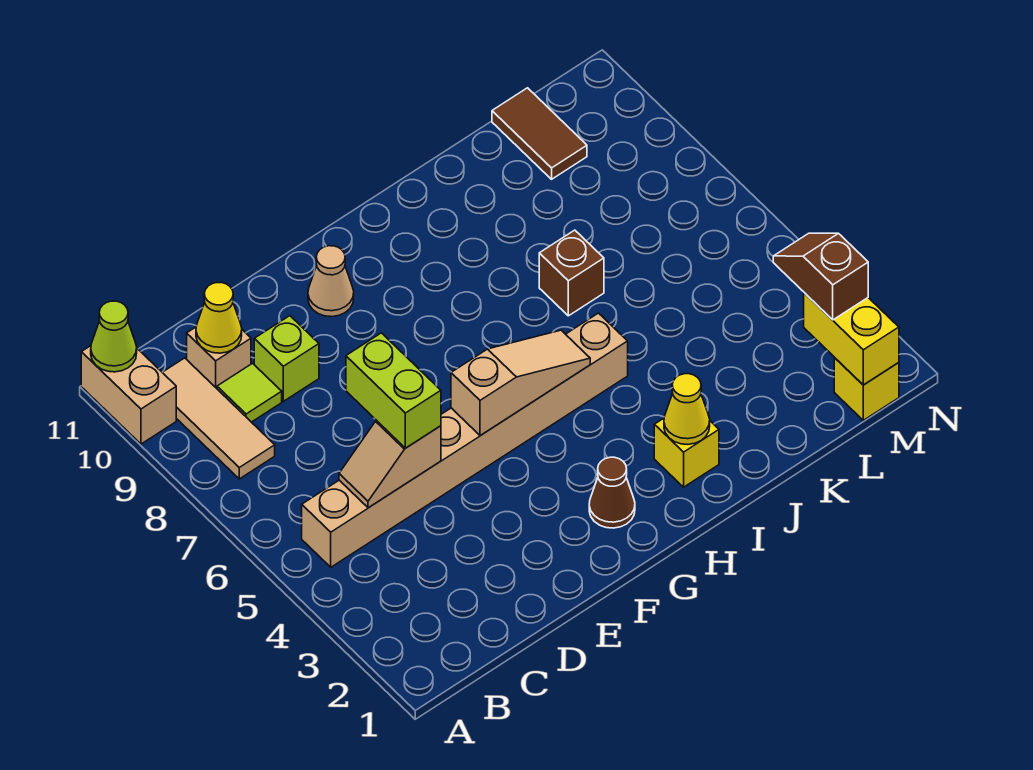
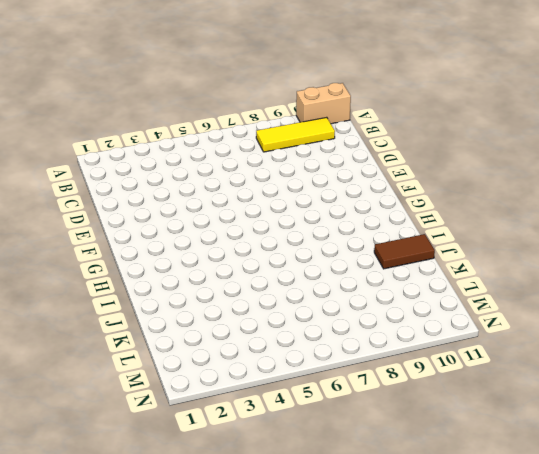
yellow 1x3 tile [256,117,335,152] -> tan 1x3 tile [162,358,275,479]
brown 1x2 tile [374,234,435,269] -> brown 1x2 tile moved to [492,88,587,179]
none -> tan 1x8 brick [302,313,628,567]
none -> lime 1x1 tile [217,363,282,422]
none -> tan 1x1 brick [187,327,251,388]

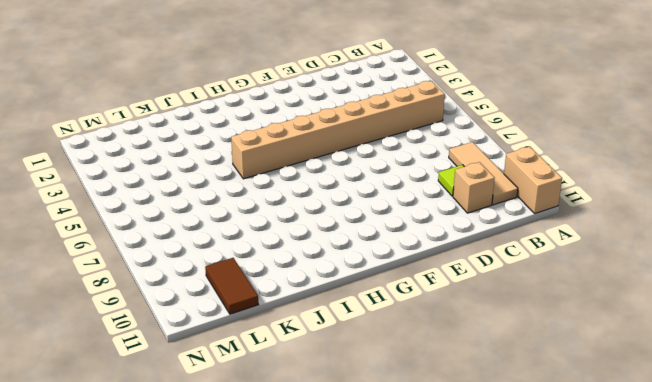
none -> lime 1x1 brick [254,316,319,401]
none -> tan 1x1 cone [308,246,354,317]
none -> brown 1x1 cone [589,457,635,528]

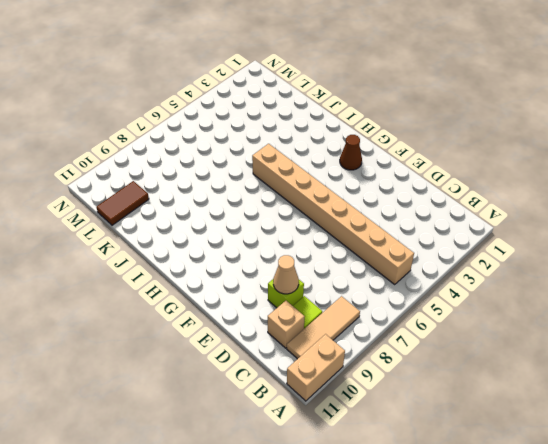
tan 1x1 cone [273,255,299,294] -> tan 1x1 cone moved to [308,246,354,317]
none -> yellow 1x1 brick [654,418,719,487]
none -> brown 1x1 brick [539,230,604,316]
none -> yellow 1x1 brick [834,358,899,420]

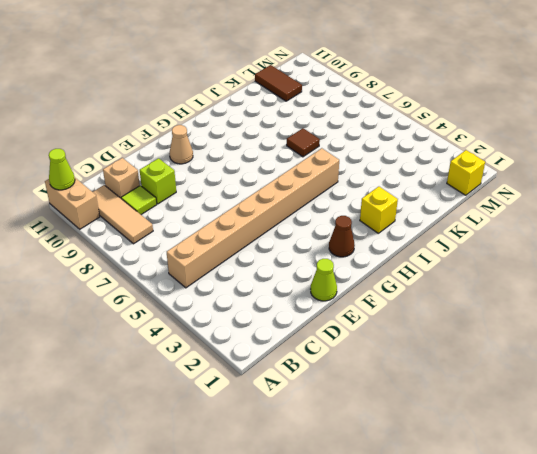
lime 1x1 cone [311,259,337,301] -> none
brown 1x1 tile [287,128,320,157] -> brown 1x1 brick [539,230,604,316]
none -> tan 1x2 slope [339,421,441,508]
none -> yellow 1x1 cone [196,283,242,353]
none -> tan 1x3 slope [451,330,590,436]

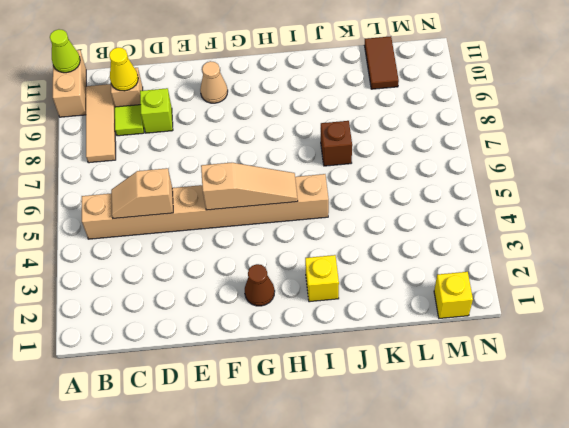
none -> yellow 1x1 cone [664,374,710,444]
none -> yellow 1x2 brick [804,293,899,385]
none -> lime 1x2 brick [346,333,441,448]

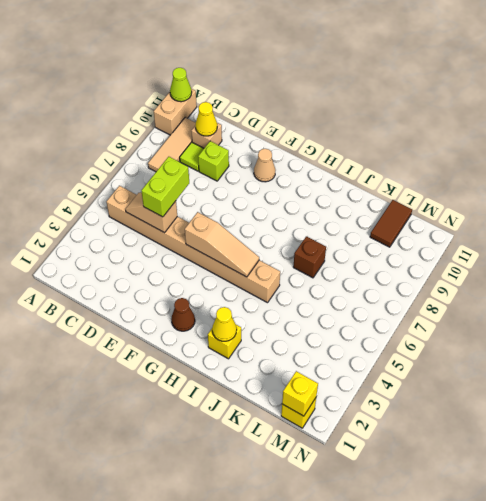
yellow 1x1 brick [282,371,318,416] -> yellow 1x2 brick [804,293,899,385]
none -> brown 1x2 slope [773,233,868,320]

